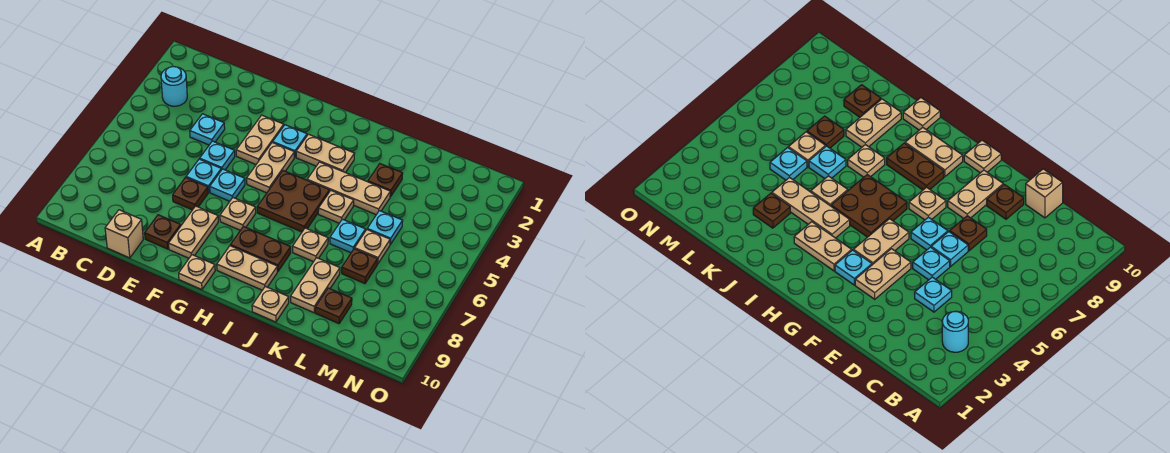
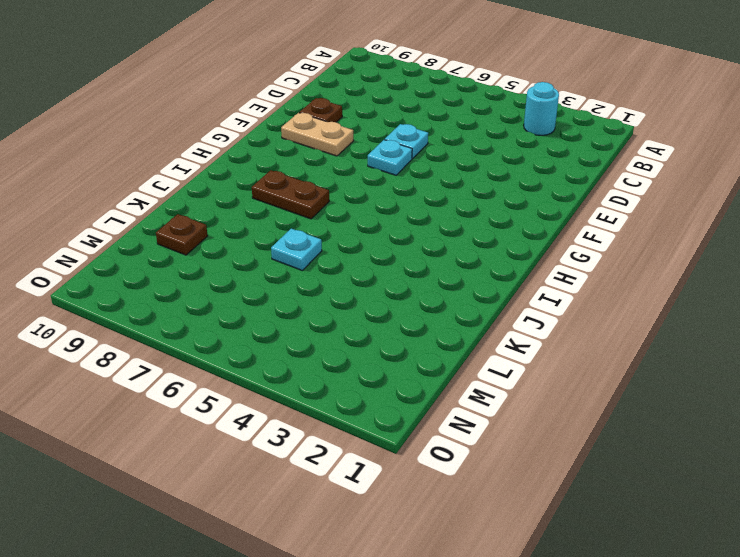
brown 1x2 plate [252,170,329,219] -> brown 1x2 plate turned to [230,227,291,271]
none -> cyan 1x1 plate [190,114,225,145]
none -> tan 1x1 brick [105,210,143,258]
none -> cyan 1x1 plate [200,141,235,170]

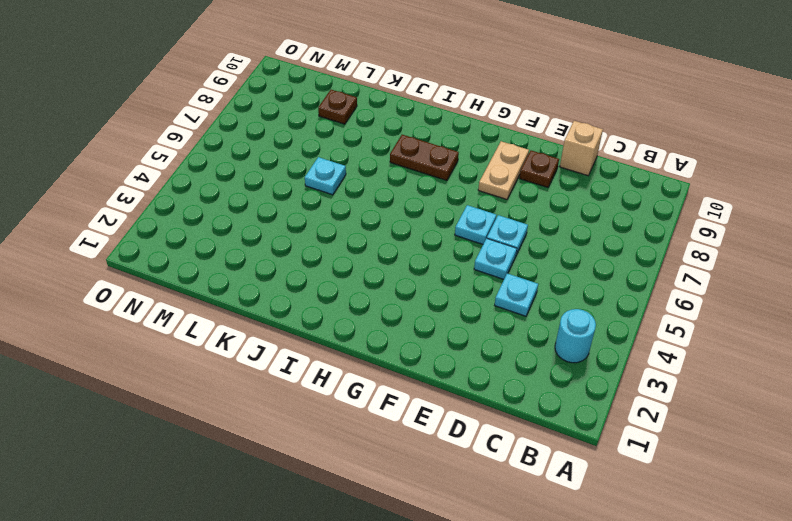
none -> brown 1x1 plate [173,177,208,210]
none -> tan 1x2 plate [236,115,284,164]
none -> cyan 1x1 plate [273,125,307,157]

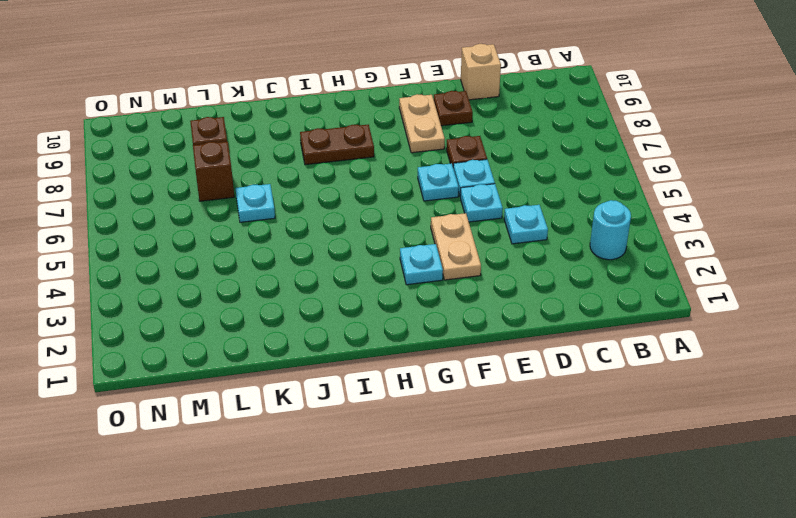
brown 1x1 brick [193,142,234,201] -> brown 1x1 plate [342,249,378,284]
none -> tan 1x2 plate [247,142,294,193]
none -> tan 1x1 plate [220,198,256,230]
none -> tan 1x1 plate [179,255,215,290]

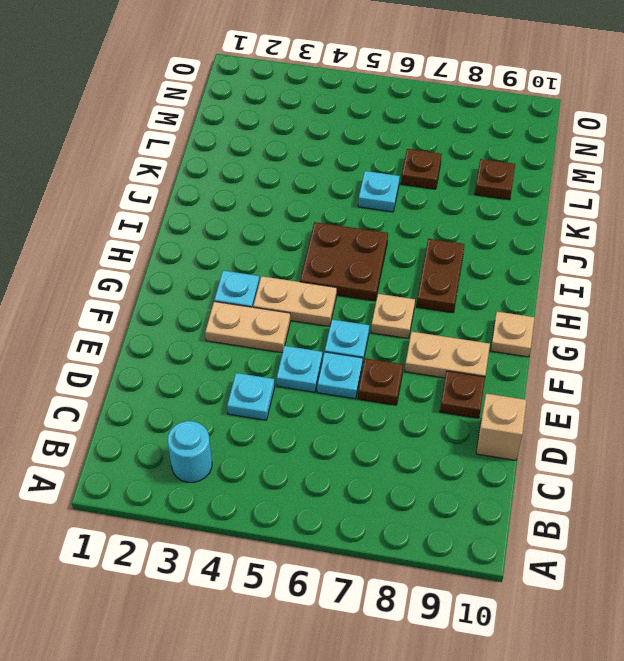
none -> tan 1x2 plate [296,134,355,173]
none -> tan 1x2 plate [217,246,277,290]
none -> tan 1x3 plate [307,162,390,215]

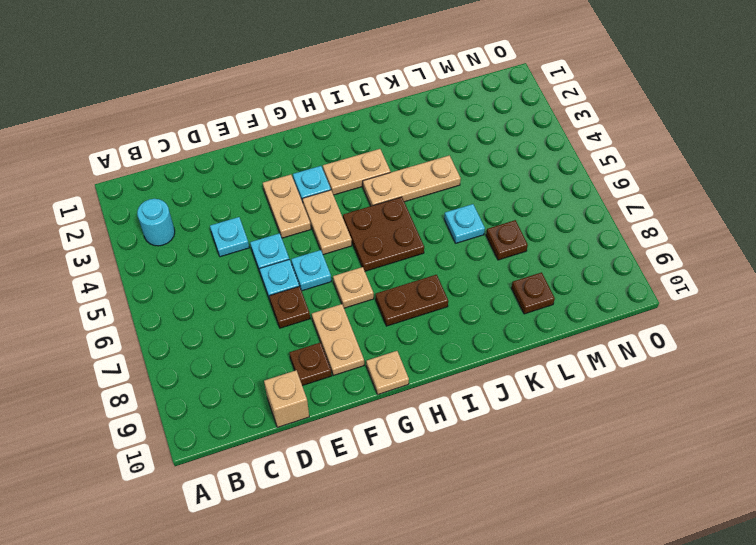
none -> tan 1x2 plate [217,246,277,290]
none -> tan 1x1 plate [318,191,354,223]
none -> tan 1x1 plate [293,228,328,262]

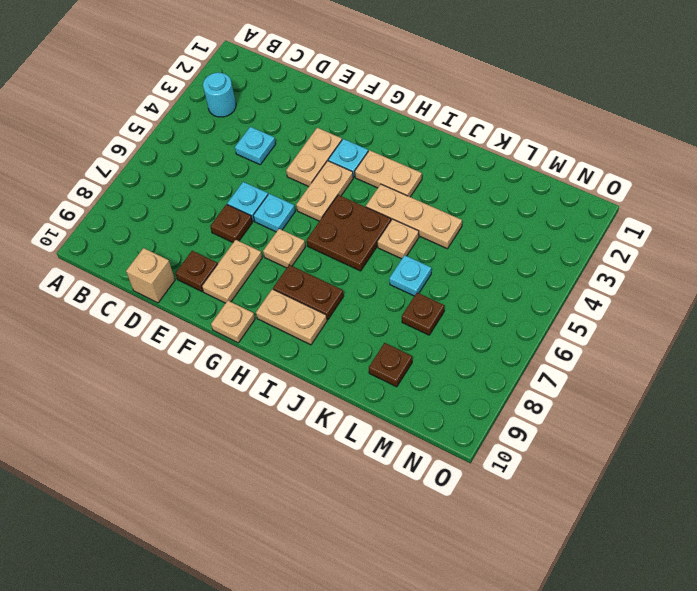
none -> cyan 1x1 plate [200,141,235,170]
none -> tan 1x1 plate [293,228,328,262]
none -> tan 1x1 plate [252,286,289,322]

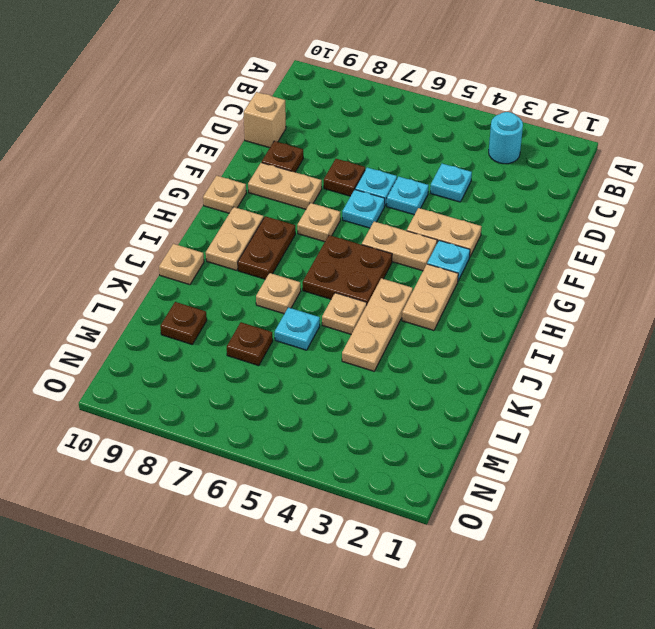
none -> brown 1x1 plate [368,164,403,197]
none -> tan 1x2 plate [291,258,340,313]
none -> cyan 1x1 plate [367,211,403,244]

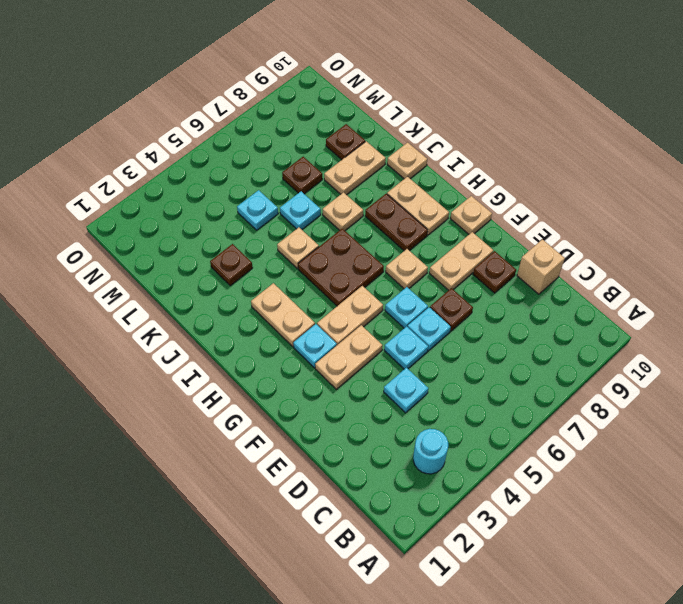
none -> tan 1x3 plate [307,162,390,215]
none -> tan 1x1 plate [355,230,390,264]

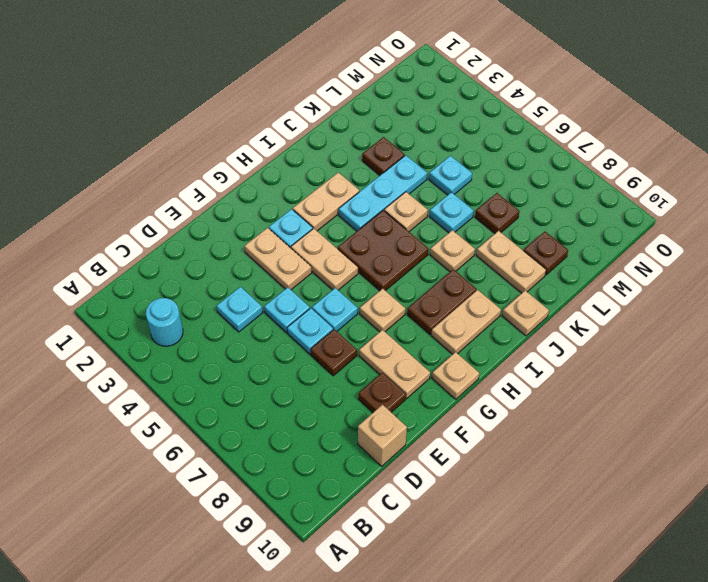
cyan 1x3 plate [339,155,427,231] -> tan 1x3 plate [307,162,390,215]
none -> tan 1x1 plate [355,230,390,264]

